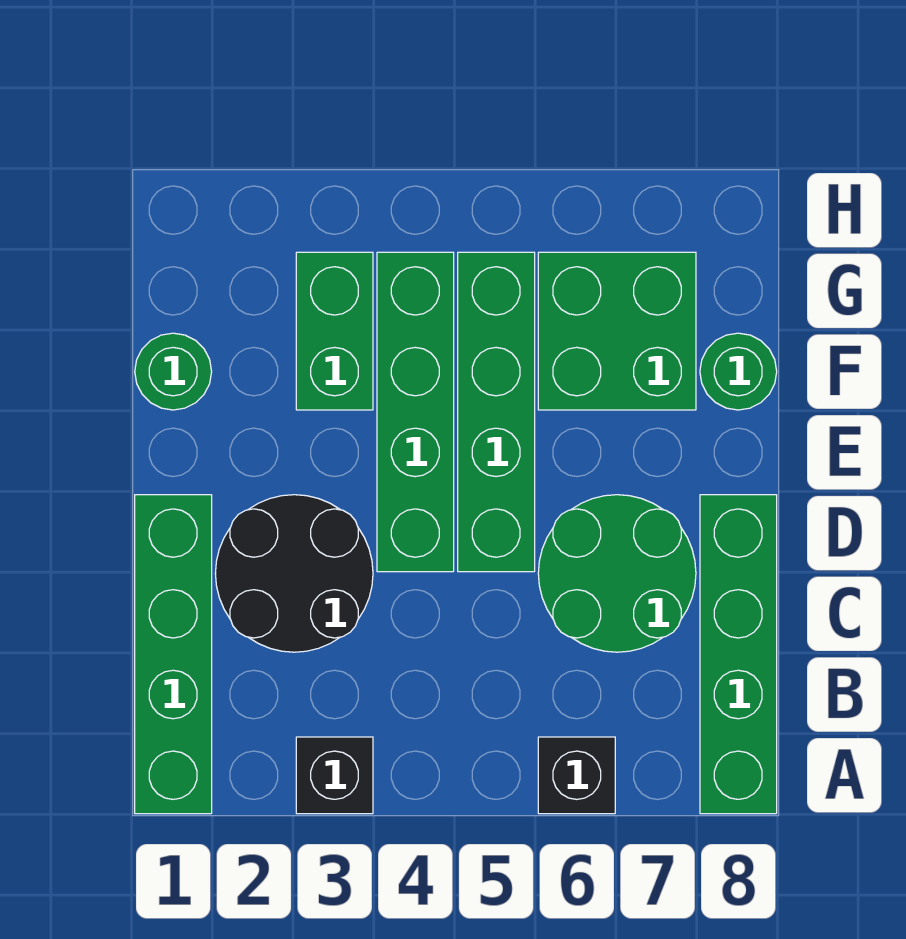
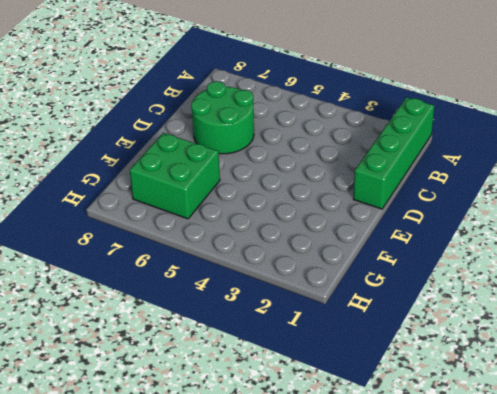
none -> black 1x1 brick [296,737,373,814]
none -> black 1x1 brick [538,737,615,814]
none -> green 1x4 brick [700,495,777,814]

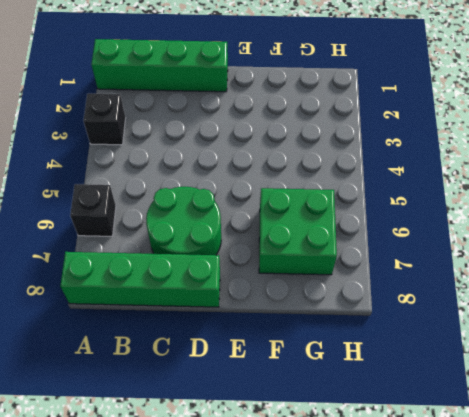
none -> black 2x2 round brick [215,495,373,652]
none -> green 1x4 brick [377,252,454,572]
none -> green 1x4 brick [458,252,535,572]

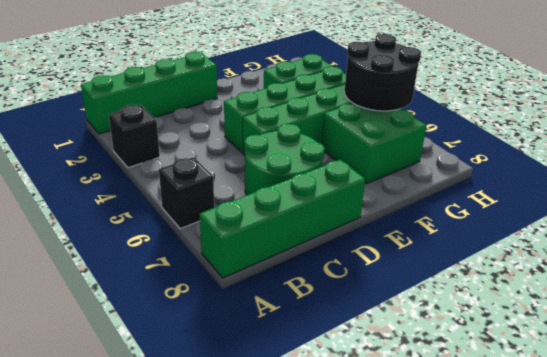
black 2x2 round brick [344,34,421,111] -> black 2x2 round brick moved to [215,495,373,652]
none -> green 1x1 round brick [135,333,212,410]
none -> green 1x1 round brick [700,333,777,410]

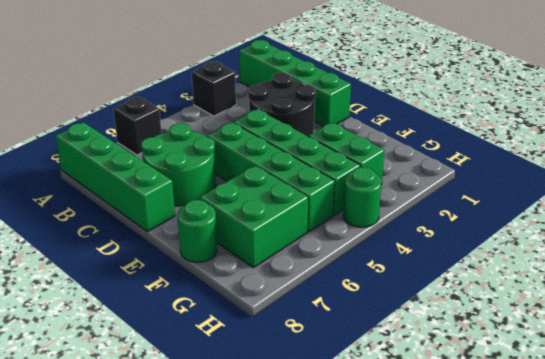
green 1x1 round brick [343,167,381,227] -> green 1x1 round brick moved to [135,333,212,410]

